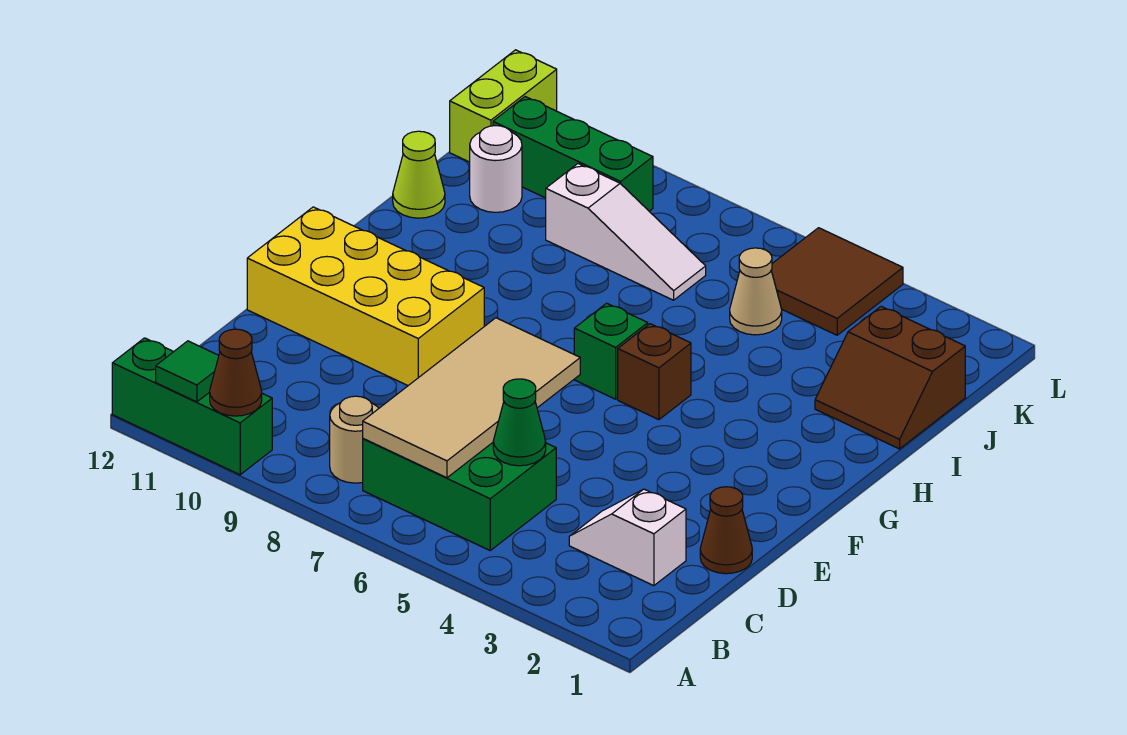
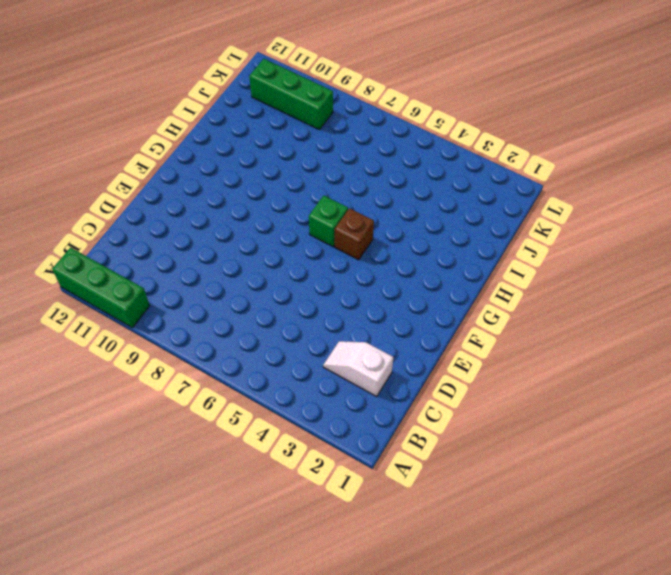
none -> green 2x3 brick [363,439,556,550]
none -> tan 1x1 round brick [330,396,379,483]
none -> brown 1x1 cone [700,487,752,574]

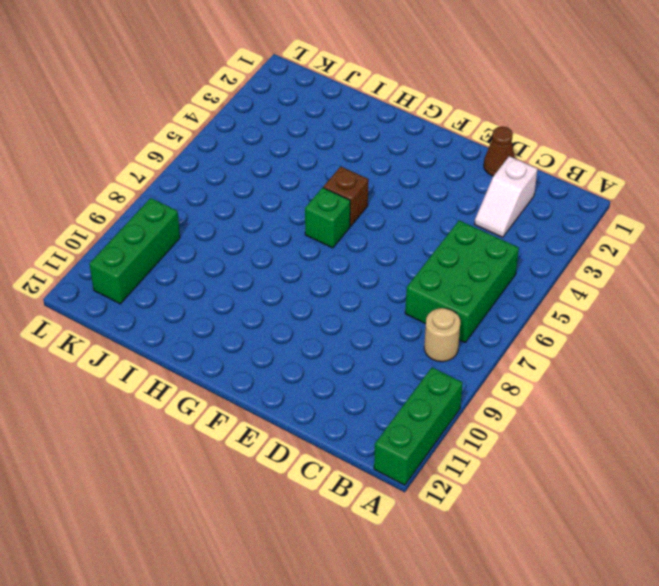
none -> yellow 2x4 brick [247,207,484,385]
none -> brown 2x2 slope [815,306,965,449]
none -> lime 1x1 cone [393,131,445,218]

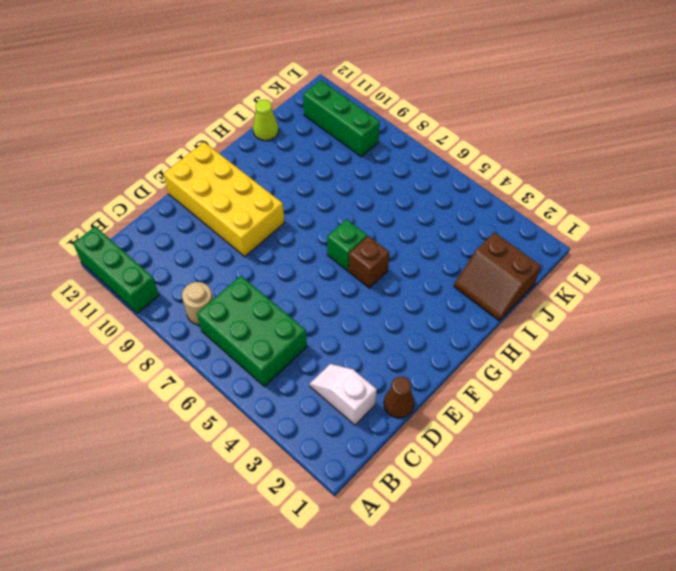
none -> tan 1x1 cone [730,248,782,335]
none -> white 1x3 slope [546,164,706,300]
none -> white 1x1 round brick [470,126,522,212]

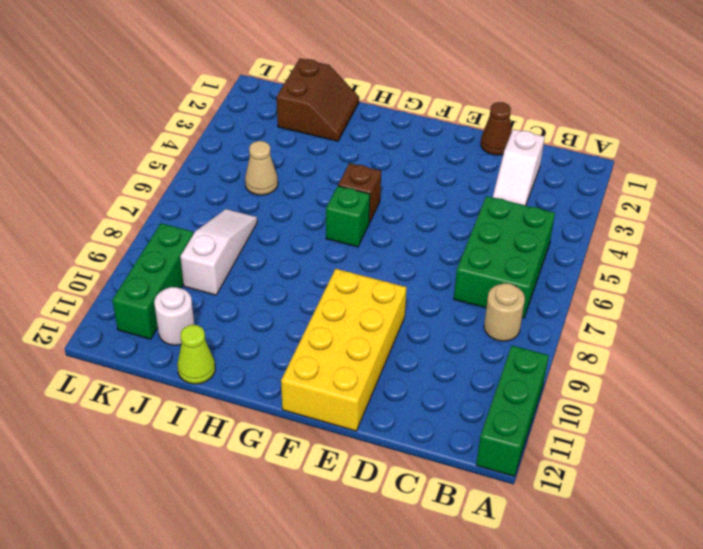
none -> brown 2x2 tile [771,228,903,335]
none -> lime 1x2 brick [450,50,557,162]
none -> brown 1x1 cone [210,329,262,416]

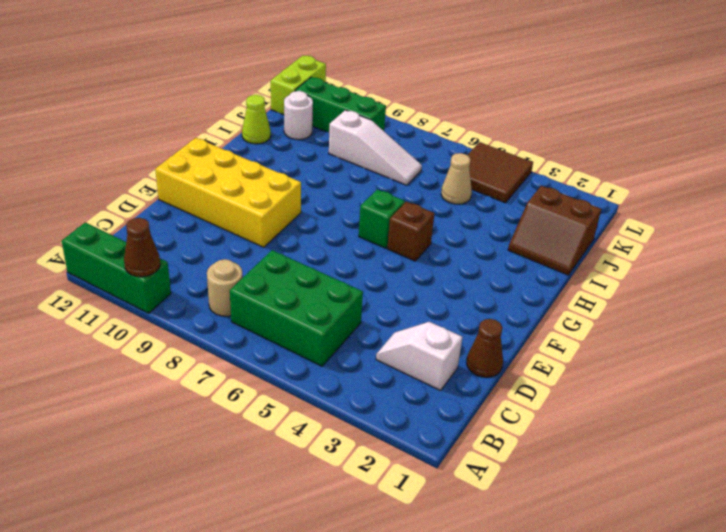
none -> green 1x1 tile [156,341,219,402]
none -> tan 2x4 tile [363,318,580,478]
none -> green 1x1 cone [493,379,546,466]

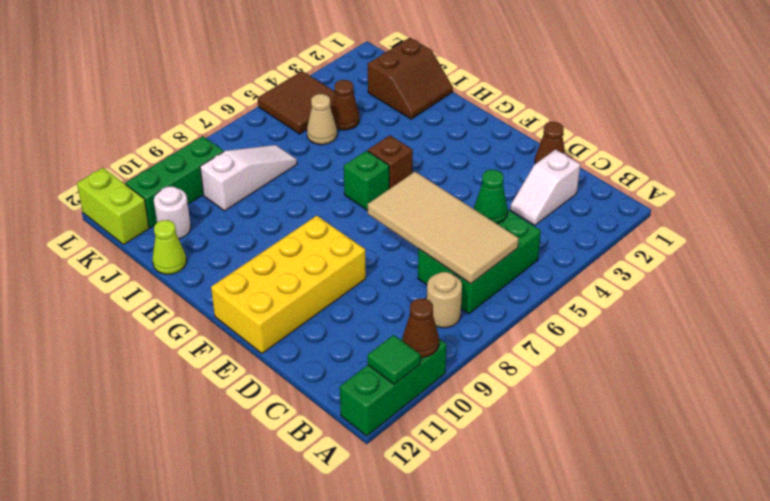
brown 1x1 cone [331,80,359,130] -> none

